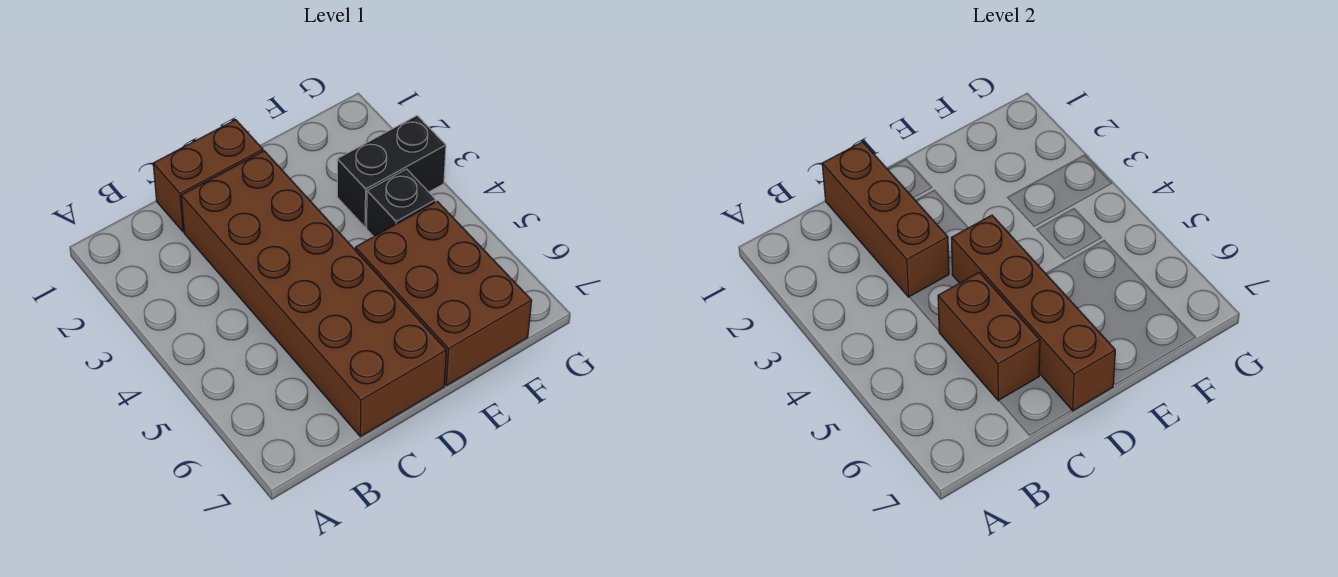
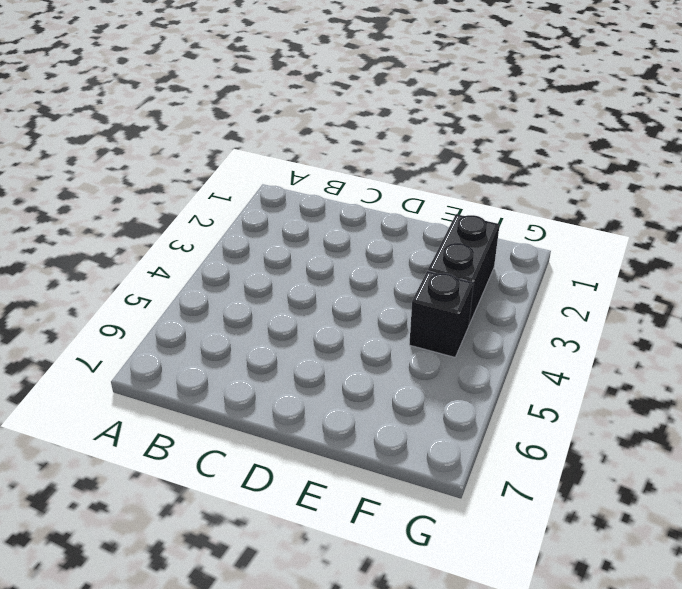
black 1x2 brick [428,214,500,324] -> black 1x2 brick turned to [337,116,446,227]
none -> brown 1x2 brick [153,120,263,232]
none -> brown 2x6 brick [181,151,446,437]

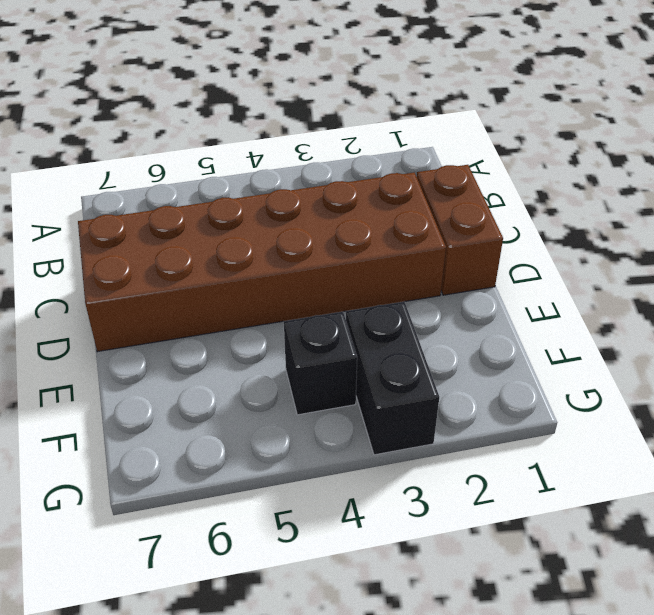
none -> brown 2x3 brick [355,201,532,386]
none -> brown 1x3 brick [822,142,949,297]

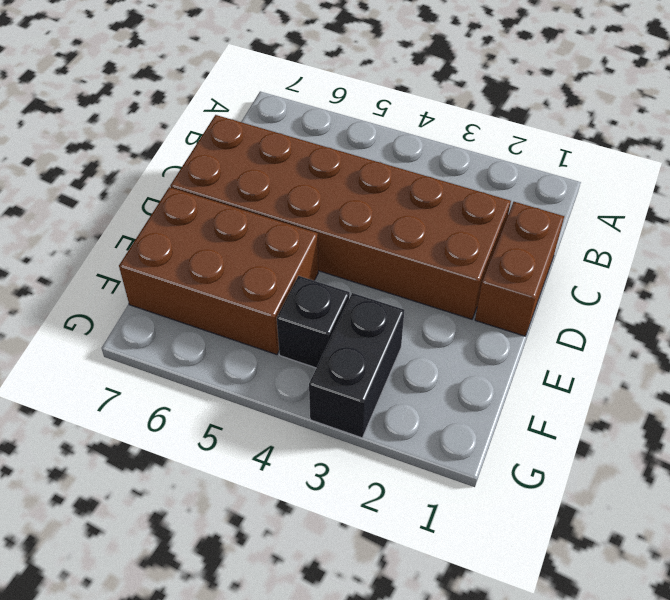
none -> brown 1x3 brick [822,142,949,297]
none -> brown 1x2 brick [938,272,1040,401]

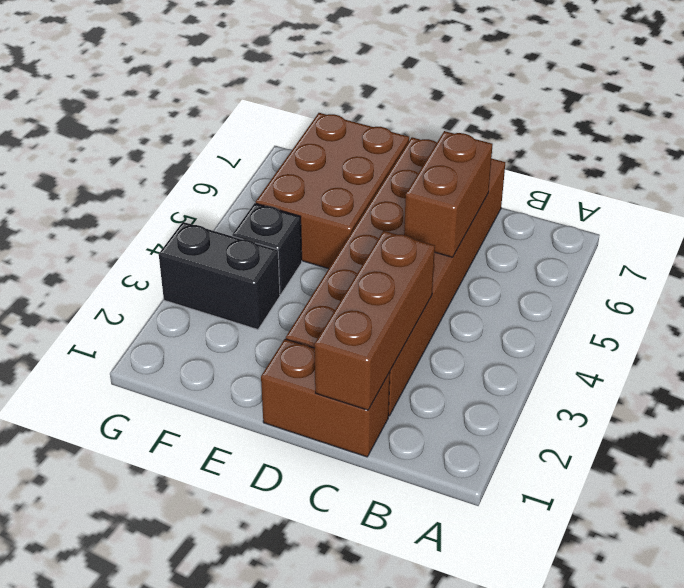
none -> brown 1x4 brick [951,215,1115,411]

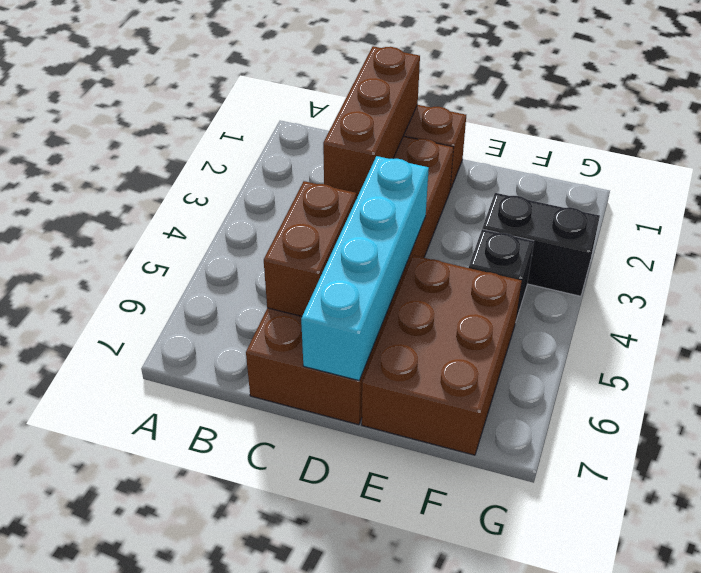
cyan 1x4 brick [301,156,429,380] -> brown 1x4 brick [951,215,1115,411]

